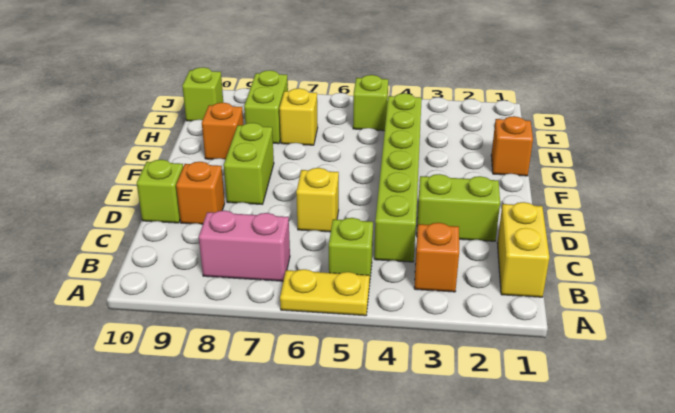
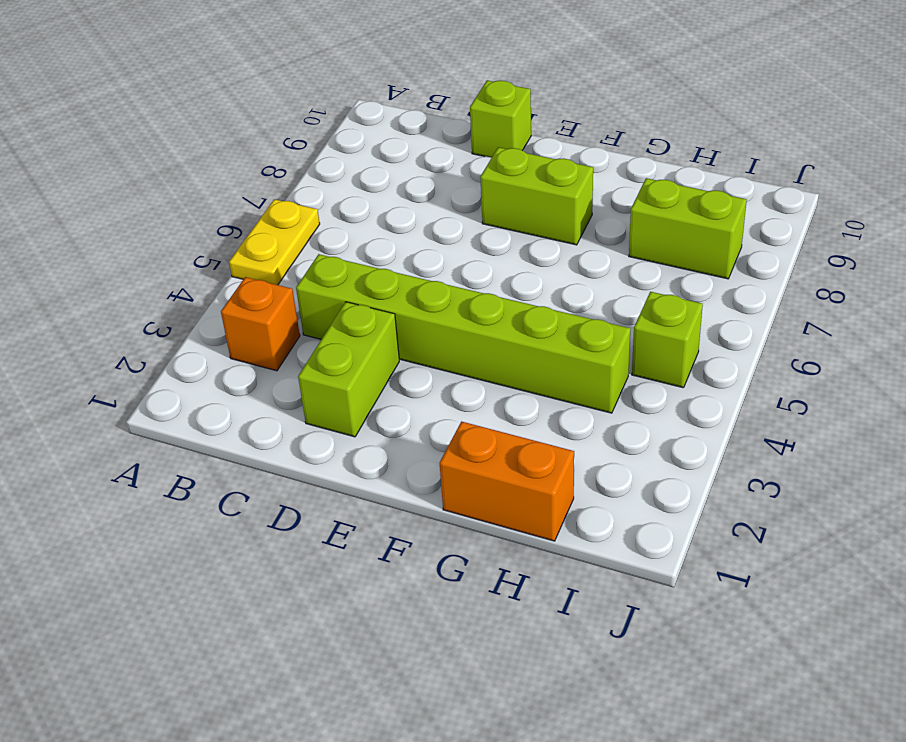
orange 1x2 brick [440,421,574,541] -> orange 1x1 brick [491,116,533,176]
none -> yellow 1x2 brick [497,202,549,297]
none -> lime 1x1 brick [329,218,373,286]
none -> pink 1x2 brick [199,210,290,281]

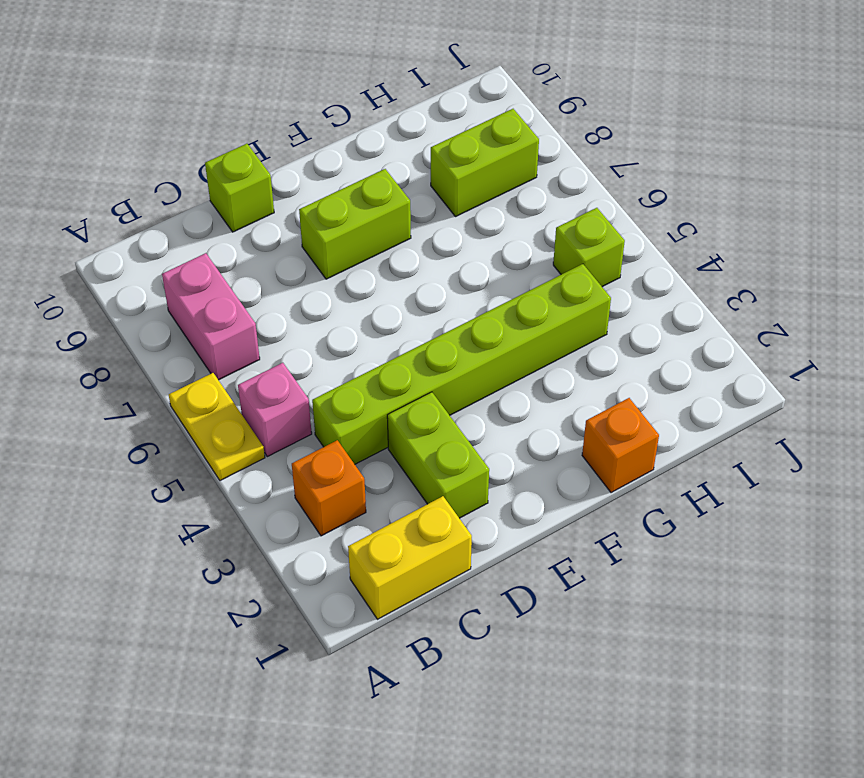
pink 1x1 brick [238,363,312,457] -> lime 1x1 brick [329,218,373,286]
none -> yellow 1x1 brick [296,168,339,232]
none -> orange 1x1 brick [176,162,225,224]
none -> orange 1x1 brick [202,103,243,160]

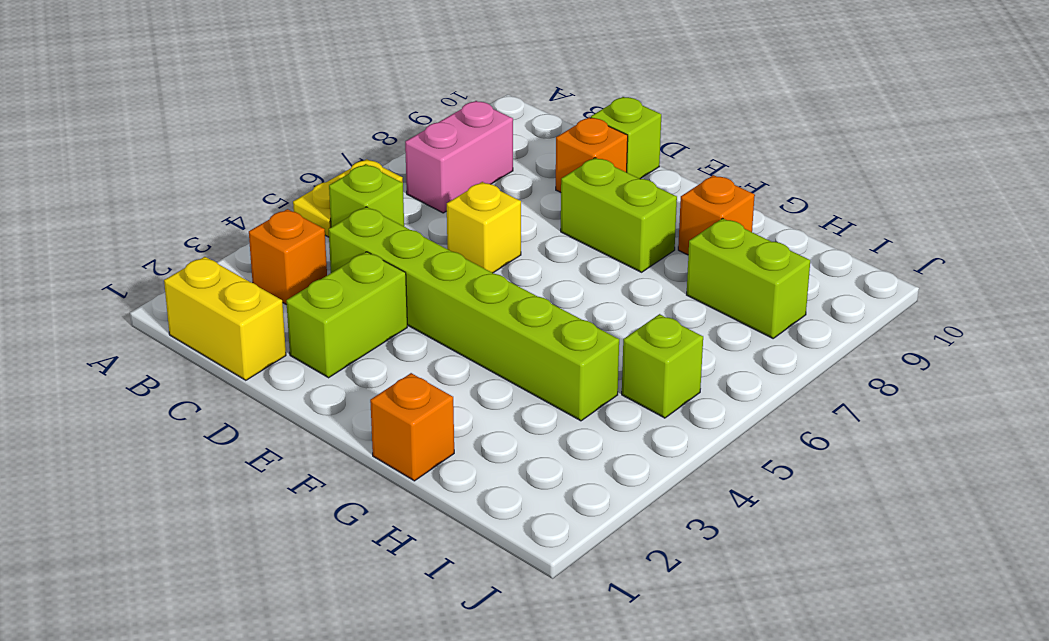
none -> yellow 1x1 brick [279,88,318,145]
none -> lime 1x1 brick [182,67,223,121]

